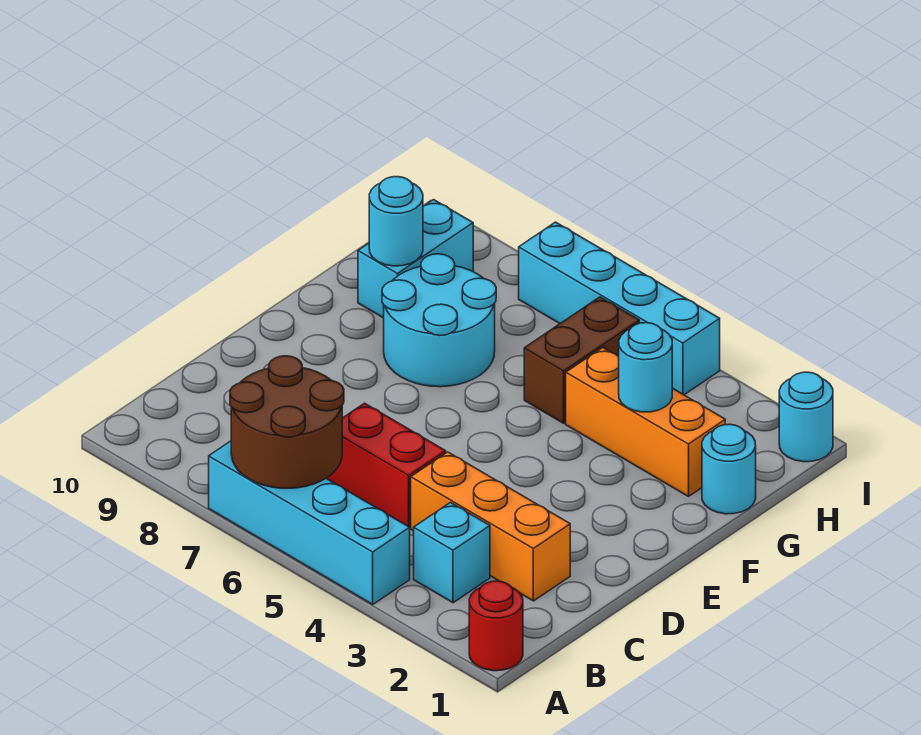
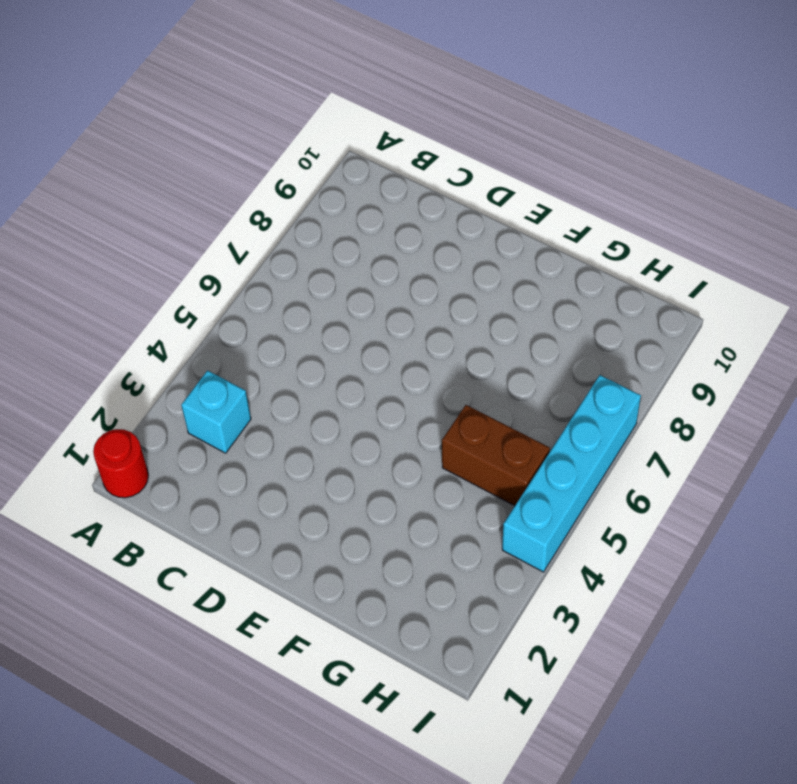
none -> cyan 1x4 brick [209,441,410,604]
none -> orange 1x3 brick [411,452,570,601]
none -> red 1x2 brick [328,403,446,527]

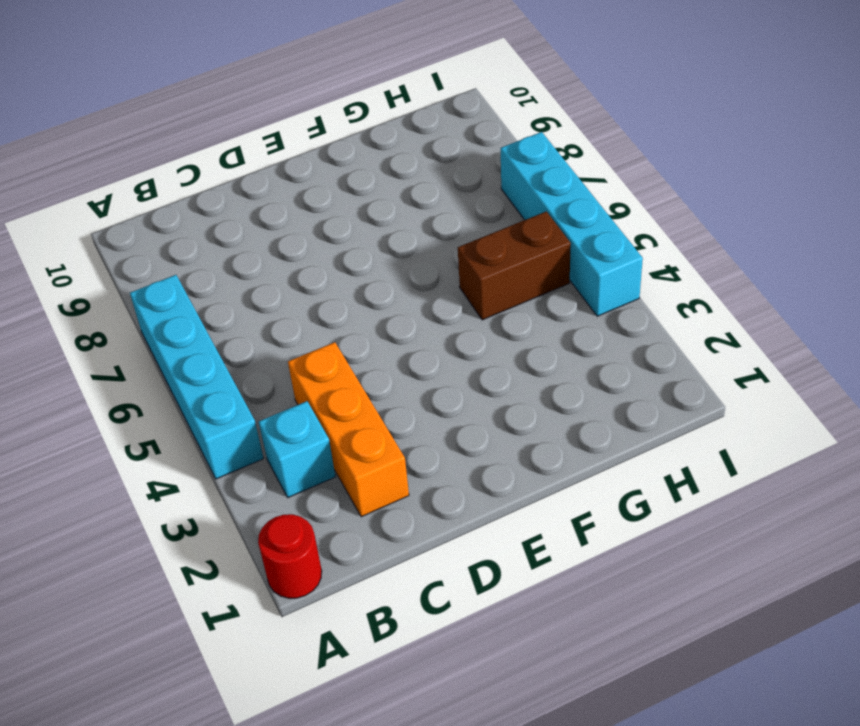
none -> red 1x2 brick [328,403,446,527]
none -> cyan 2x2 round brick [382,254,496,387]
none -> cyan 1x1 round brick [702,424,756,514]

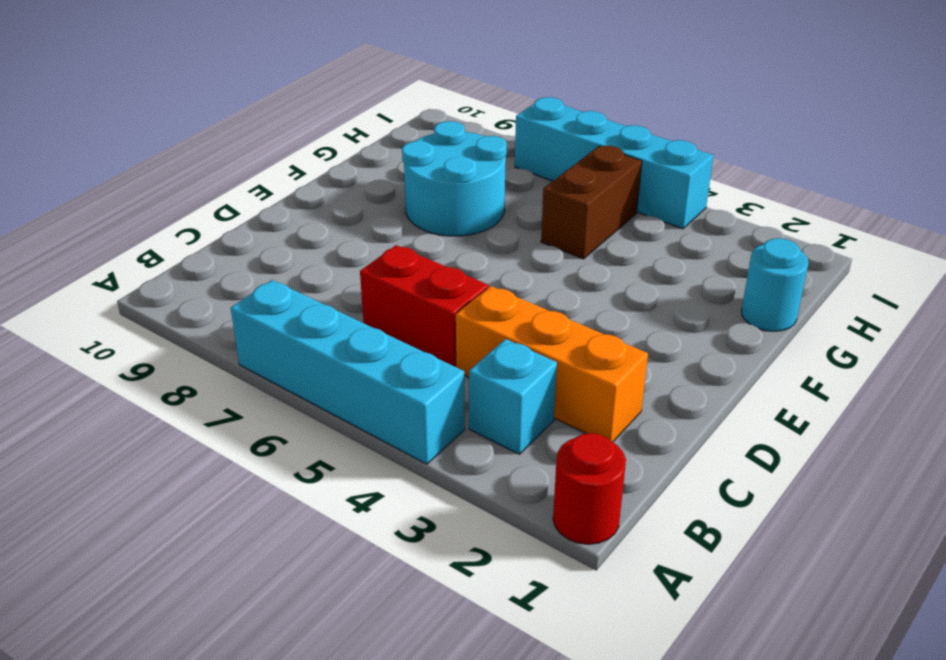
none -> orange 1x3 brick [566,348,725,496]
none -> cyan 1x2 brick [358,200,473,318]
none -> cyan 1x1 round brick [779,372,833,462]

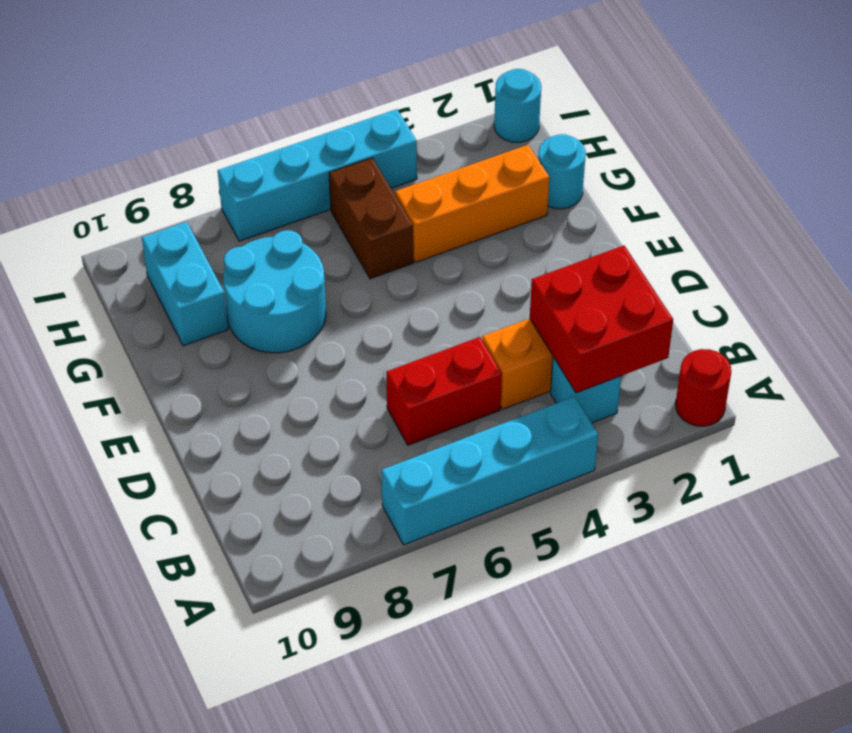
red 2x2 brick [530,246,673,393] -> none
none -> brown 2x2 round brick [230,356,344,488]
none -> cyan 1x1 round brick [619,323,672,412]
none -> cyan 1x1 round brick [369,177,423,266]

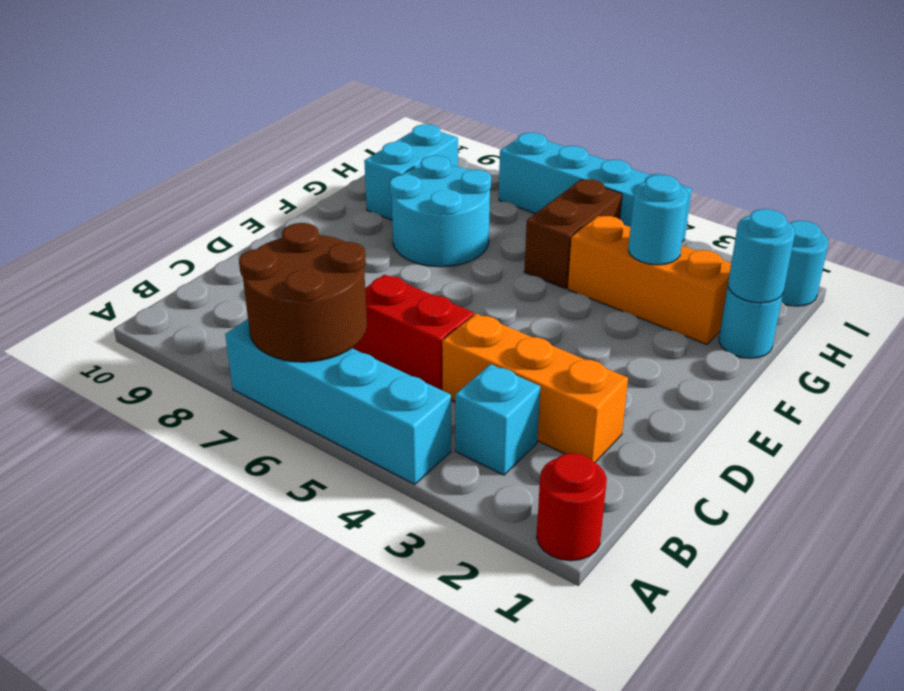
cyan 1x1 round brick [728,209,795,303] -> cyan 1x1 round brick moved to [369,177,423,266]

